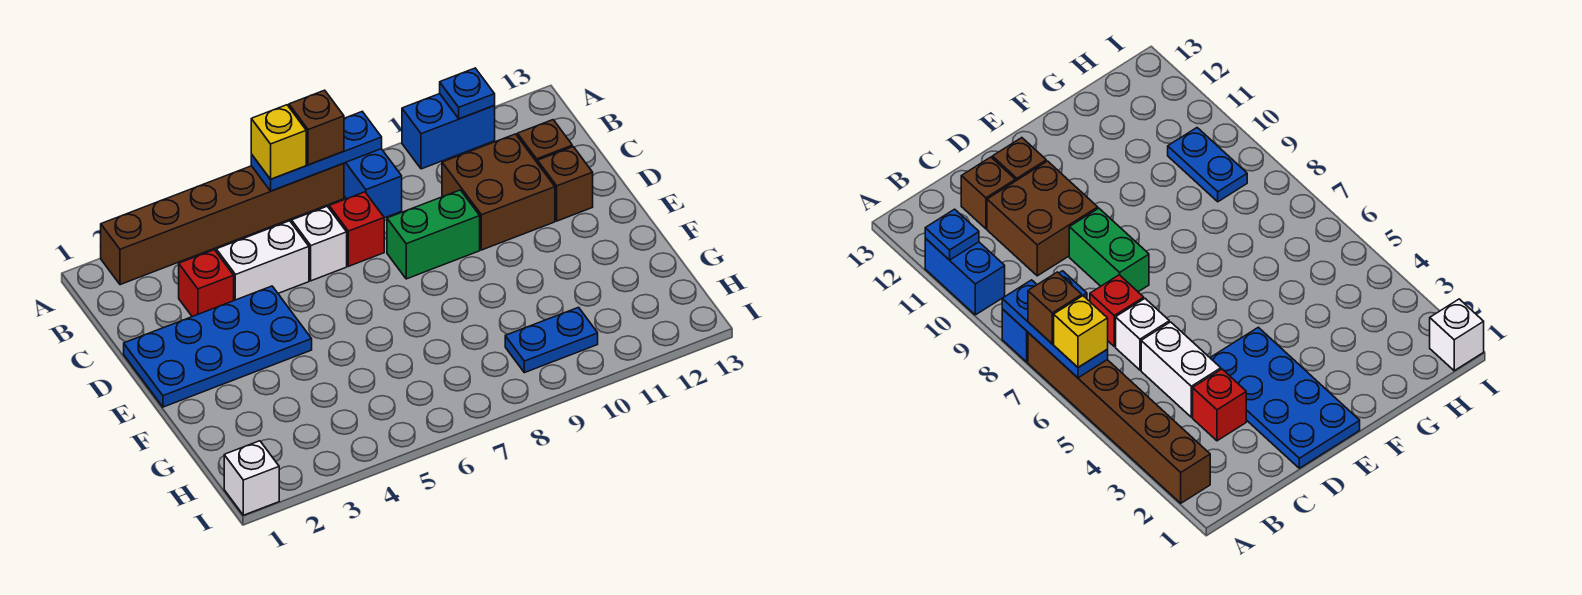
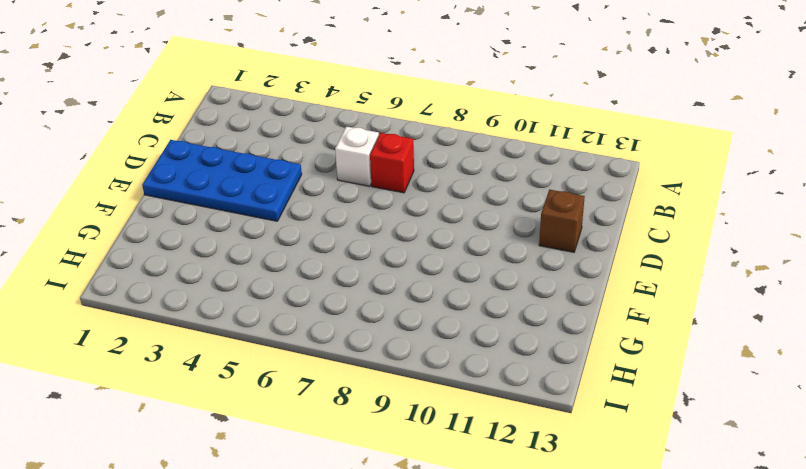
none -> brown 1x6 brick [101,163,344,285]
none -> blue 1x2 brick [344,149,402,218]
none -> blue 1x2 brick [402,94,495,169]

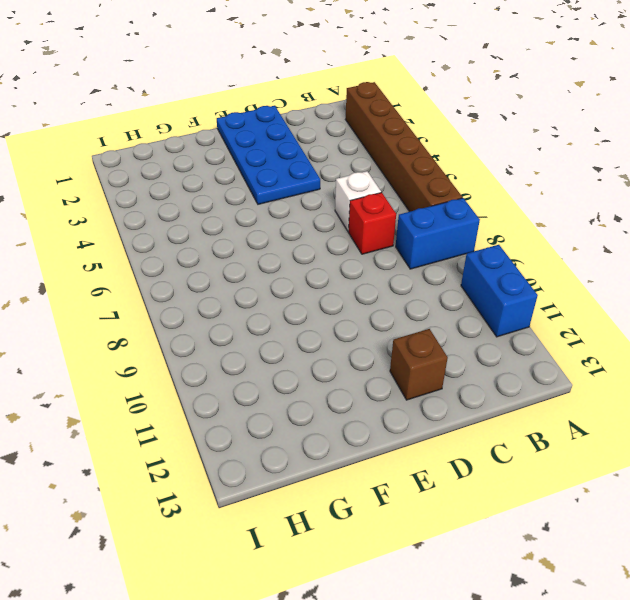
none -> red 1x1 brick [179,250,234,317]
none -> white 1x2 brick [216,221,309,300]
none -> brown 2x2 brick [442,134,555,250]

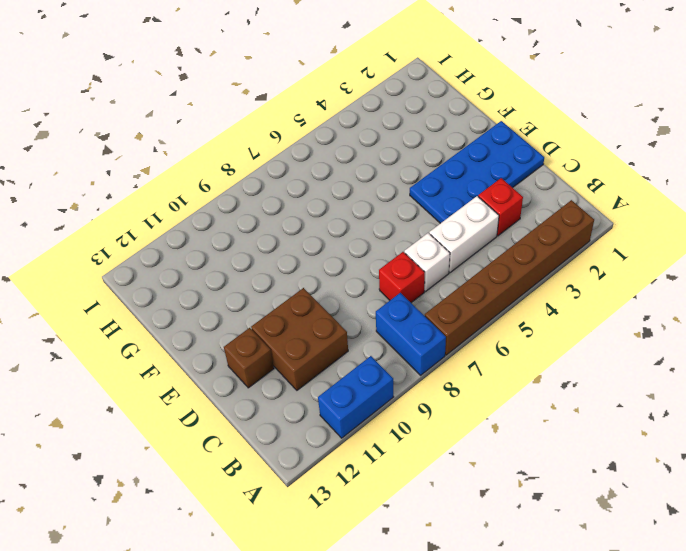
none -> brown 1x1 brick [517,120,572,163]
none -> green 1x2 brick [387,190,480,279]
none -> blue 1x2 plate [505,307,598,373]

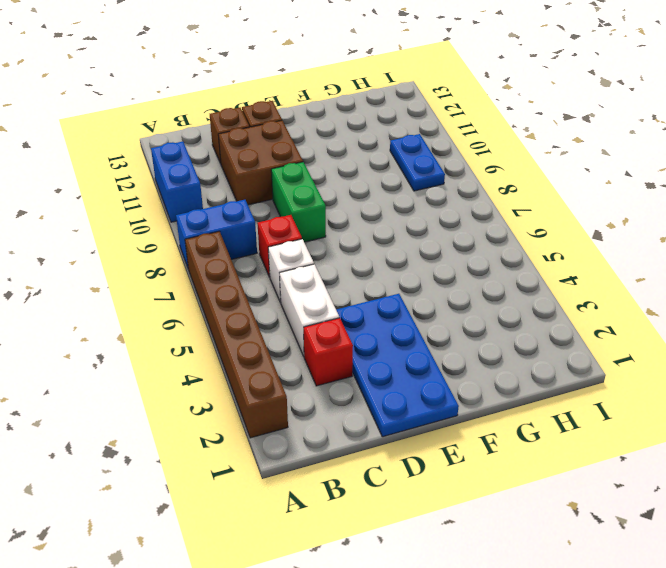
none -> white 1x1 brick [224,441,279,515]
none -> blue 1x3 plate [251,112,382,191]
none -> blue 1x1 plate [440,68,495,119]

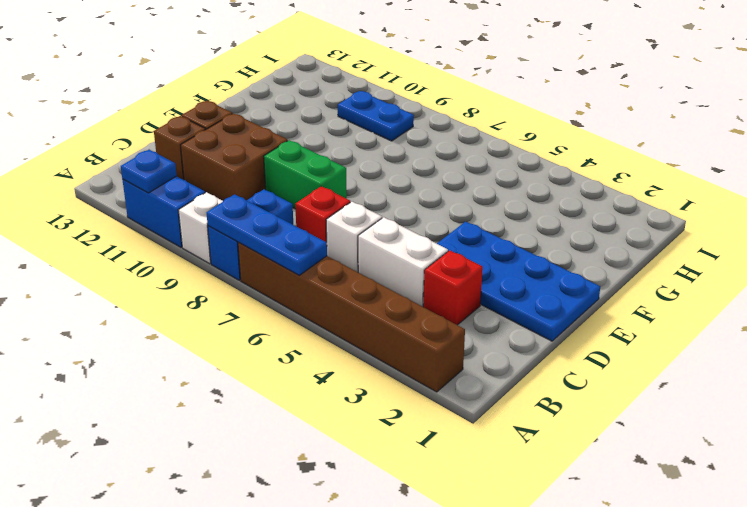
white 1x1 brick [178,192,223,264] -> white 1x1 brick moved to [224,441,279,515]
none -> yellow 1x1 brick [251,105,306,179]
none -> brown 1x1 brick [289,90,344,165]

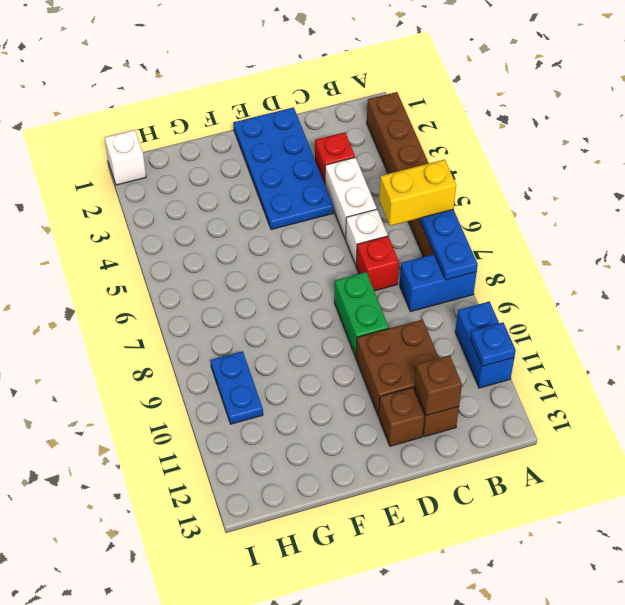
yellow 1x2 brick [379,159,456,226] -> yellow 1x1 brick [251,105,306,179]
brown 1x1 brick [415,355,462,415] -> brown 1x1 brick moved to [289,90,344,165]

